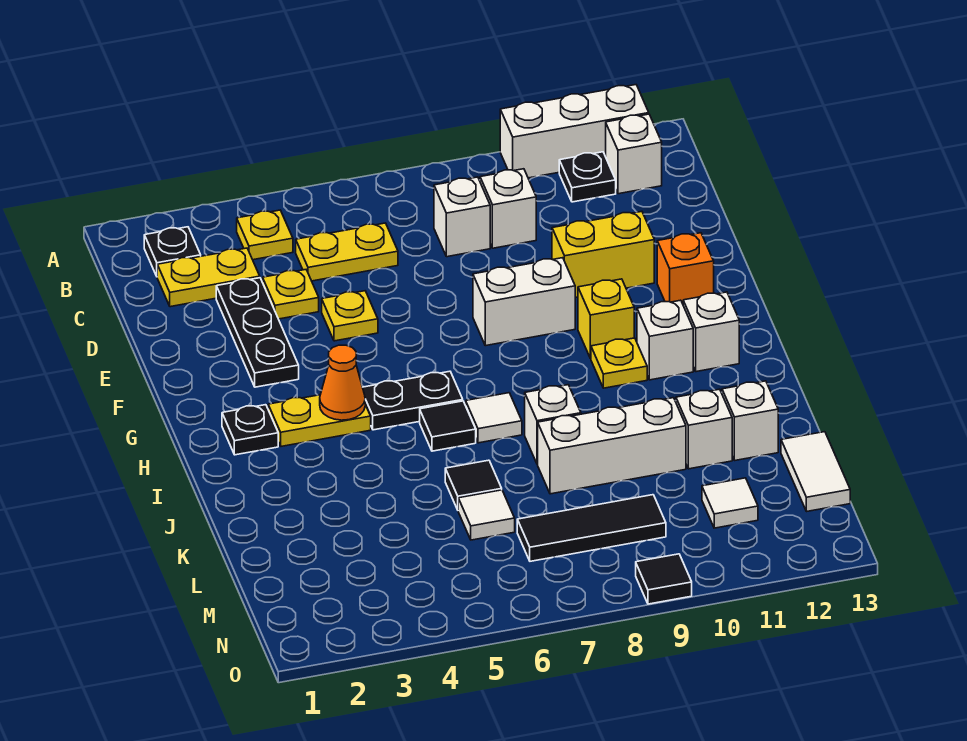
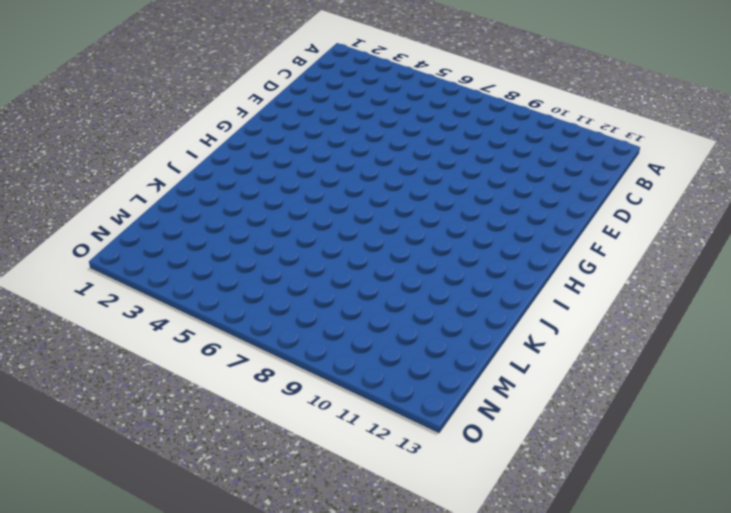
none -> white 1x3 brick [500,85,649,178]
none -> black 1x1 plate [144,227,201,276]
none -> yellow 1x1 plate [237,210,293,260]
none -> black 1x1 plate [559,152,616,202]

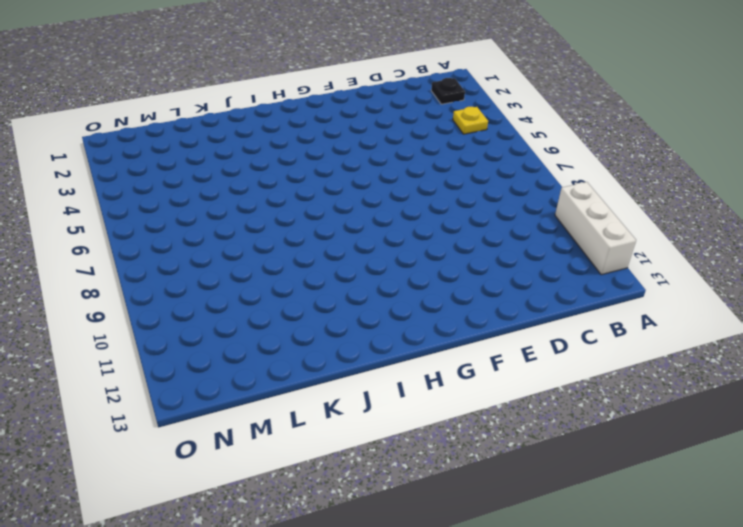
none -> black 1x1 plate [559,152,616,202]
none -> white 1x1 brick [606,114,662,194]
none -> yellow 1x2 plate [157,248,260,307]
none -> yellow 1x2 plate [296,223,398,281]

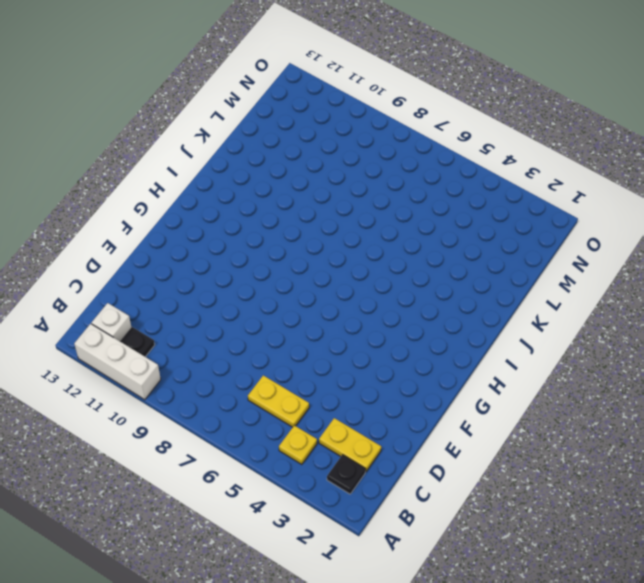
none -> white 1x1 brick [434,177,490,257]
none -> white 1x1 brick [480,169,536,248]
none -> black 1x3 plate [216,278,299,387]
none -> yellow 1x1 plate [263,270,319,319]

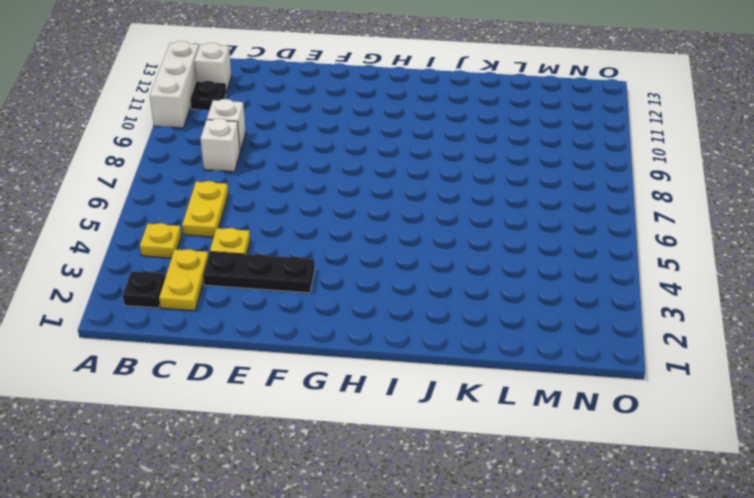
none -> yellow 1x1 plate [322,291,378,341]
none -> yellow 1x2 brick [552,211,654,297]
none -> white 1x2 brick [473,258,575,346]
none -> orange 1x1 brick [657,233,714,304]

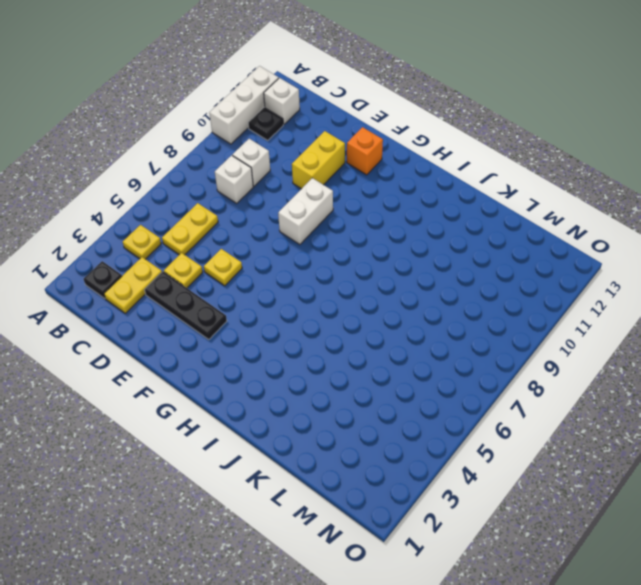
none -> yellow 1x1 brick [578,279,634,359]
none -> black 1x1 plate [222,405,278,455]
none -> yellow 1x2 plate [268,395,371,446]
none -> black 1x2 plate [363,371,463,430]

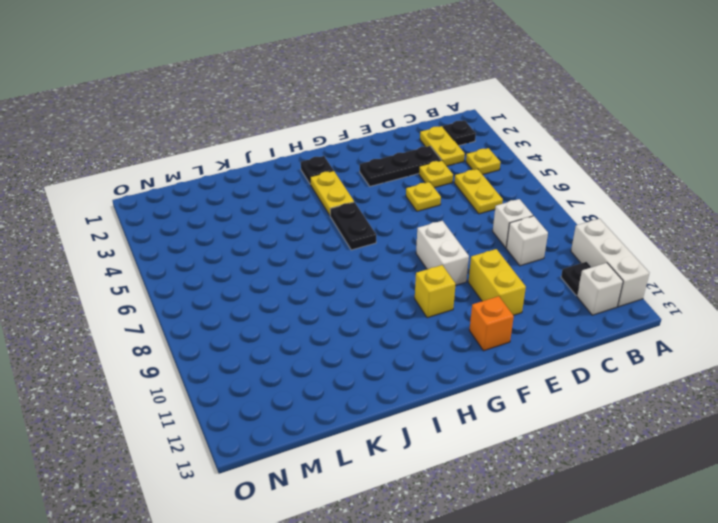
none -> yellow 1x1 plate [591,338,647,388]
none -> white 1x1 brick [637,300,693,380]
none -> white 1x1 brick [683,292,739,372]
none -> black 1x1 tile [420,401,476,451]

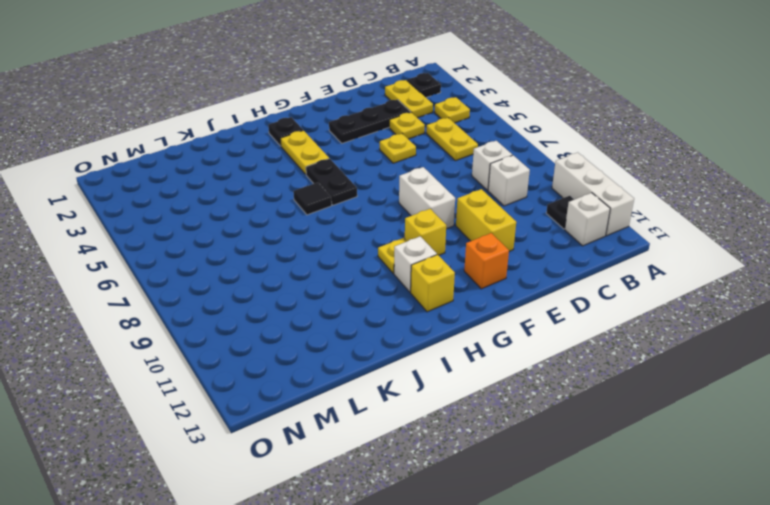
yellow 1x1 brick [411,255,455,312] -> white 1x1 brick [683,292,739,372]
none -> white 1x1 tile [466,393,522,443]
none -> white 1x1 brick [525,385,581,464]
none -> black 1x1 tile [445,460,502,510]
none -> white 1x3 brick [538,398,686,494]

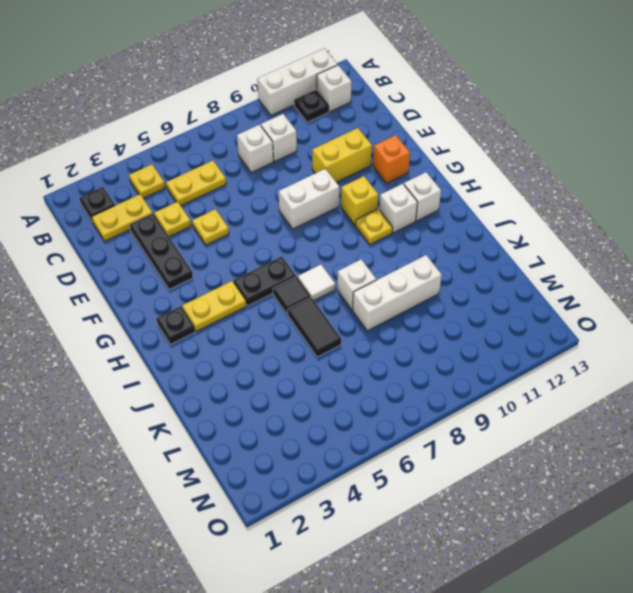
black 1x2 tile [288,297,341,357] -> black 1x1 tile [445,460,502,510]
none -> white 1x1 brick [676,389,732,469]
none -> white 1x1 brick [722,381,778,460]
none -> white 1x1 tile [458,490,515,540]
none -> white 1x2 tile [781,432,850,511]

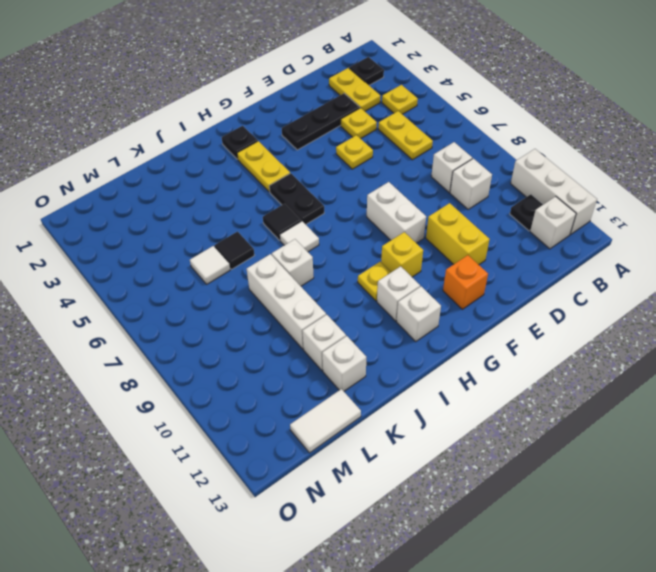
none -> black 1x3 tile [517,495,666,561]
none -> white 1x1 tile [702,478,758,528]
none -> black 1x1 tile [636,554,692,604]
none -> orange 1x1 cone [320,345,365,420]

